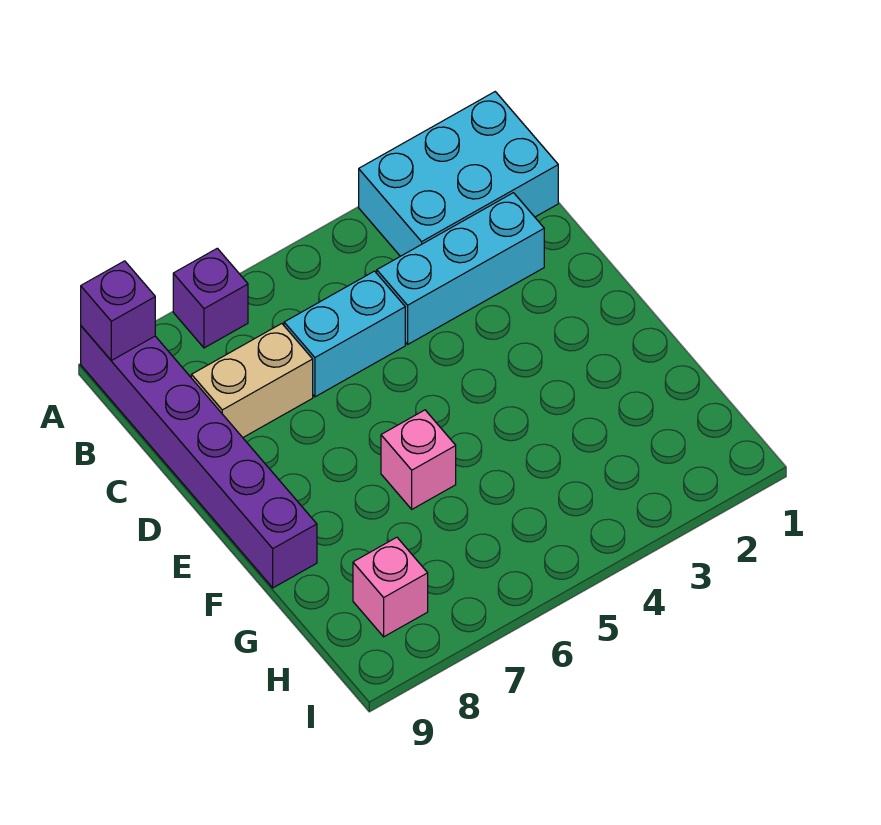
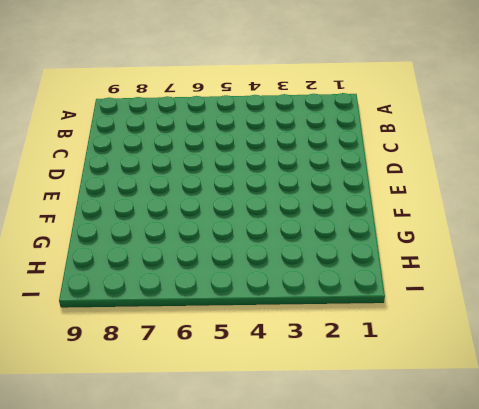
none -> cyan 2x3 brick [359,92,558,256]
none -> purple 1x1 brick [173,248,248,348]

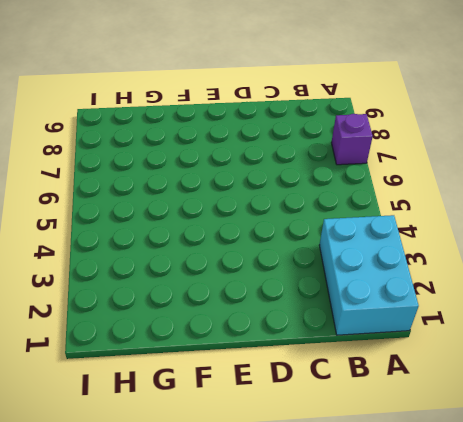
none -> purple 1x6 brick [81,326,317,588]
none -> cyan 1x3 brick [377,193,544,344]

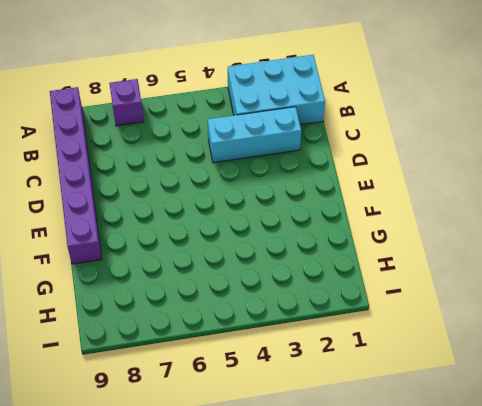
none -> cyan 1x2 brick [284,271,405,397]
none -> tan 1x2 brick [191,324,313,437]

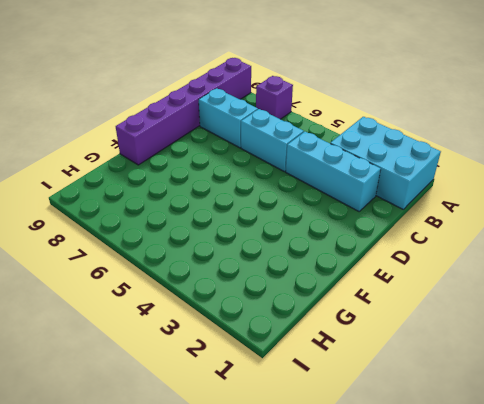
cyan 1x2 brick [199,88,258,148] -> tan 1x2 brick [191,324,313,437]
none -> pink 1x1 brick [381,410,456,509]
none -> pink 1x1 brick [353,537,428,637]

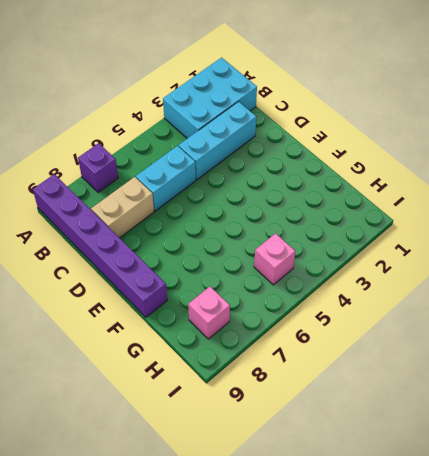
pink 1x1 brick [254,234,295,285] -> pink 1x1 brick moved to [381,410,456,509]
none -> purple 1x1 brick [81,261,155,360]

